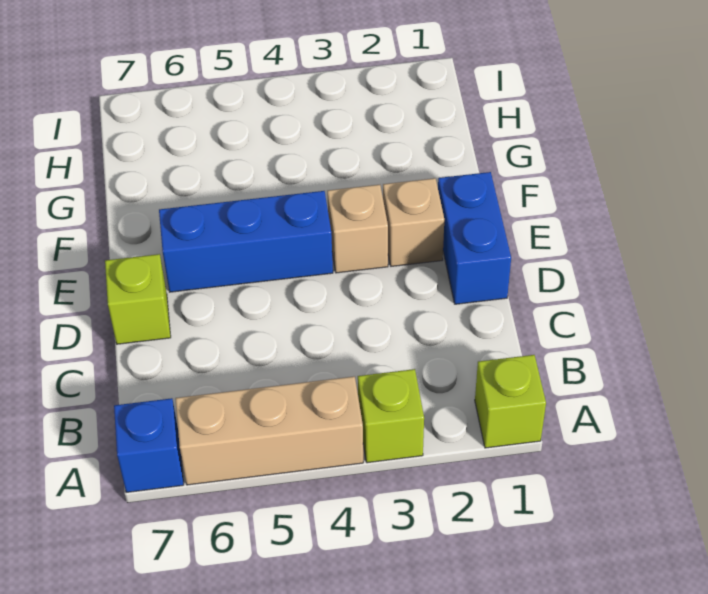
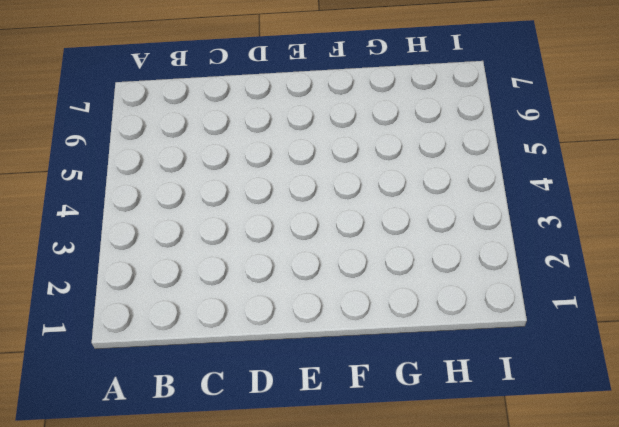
none -> lime 1x1 brick [475,355,546,448]
none -> lime 1x1 brick [358,369,424,463]

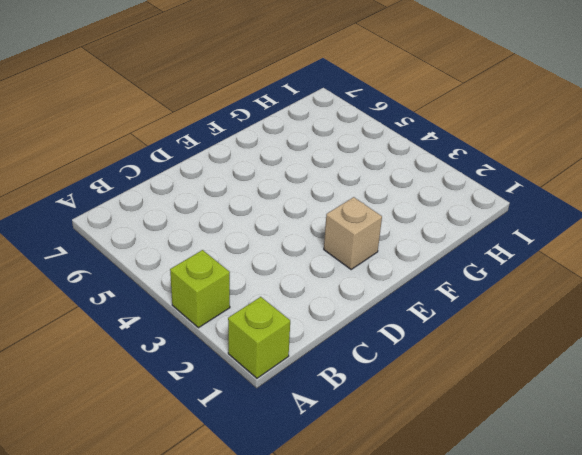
none -> tan 1x3 brick [175,376,363,485]
none -> blue 1x1 brick [114,398,184,492]

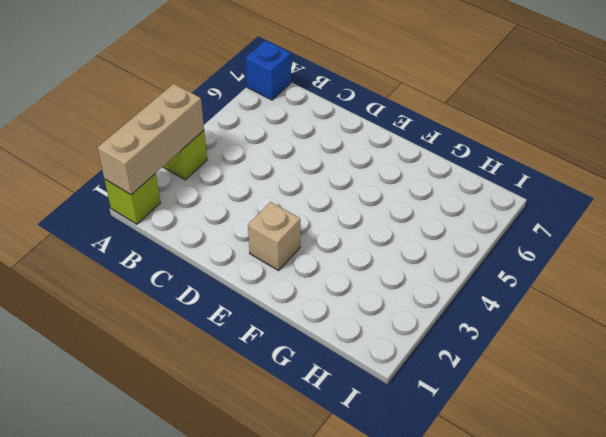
tan 1x3 brick [98,84,204,195] -> tan 1x3 brick moved to [175,376,363,485]
none -> blue 1x2 brick [438,172,511,304]
none -> lime 1x1 brick [105,254,171,344]

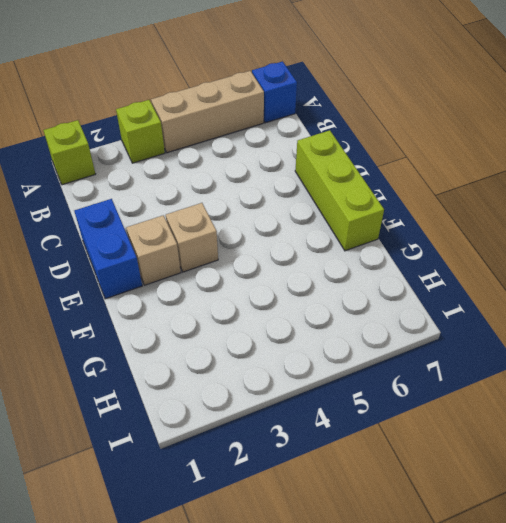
lime 1x3 brick [295,130,384,251] -> lime 1x1 brick [105,254,171,344]
none -> blue 1x3 brick [159,191,333,292]

